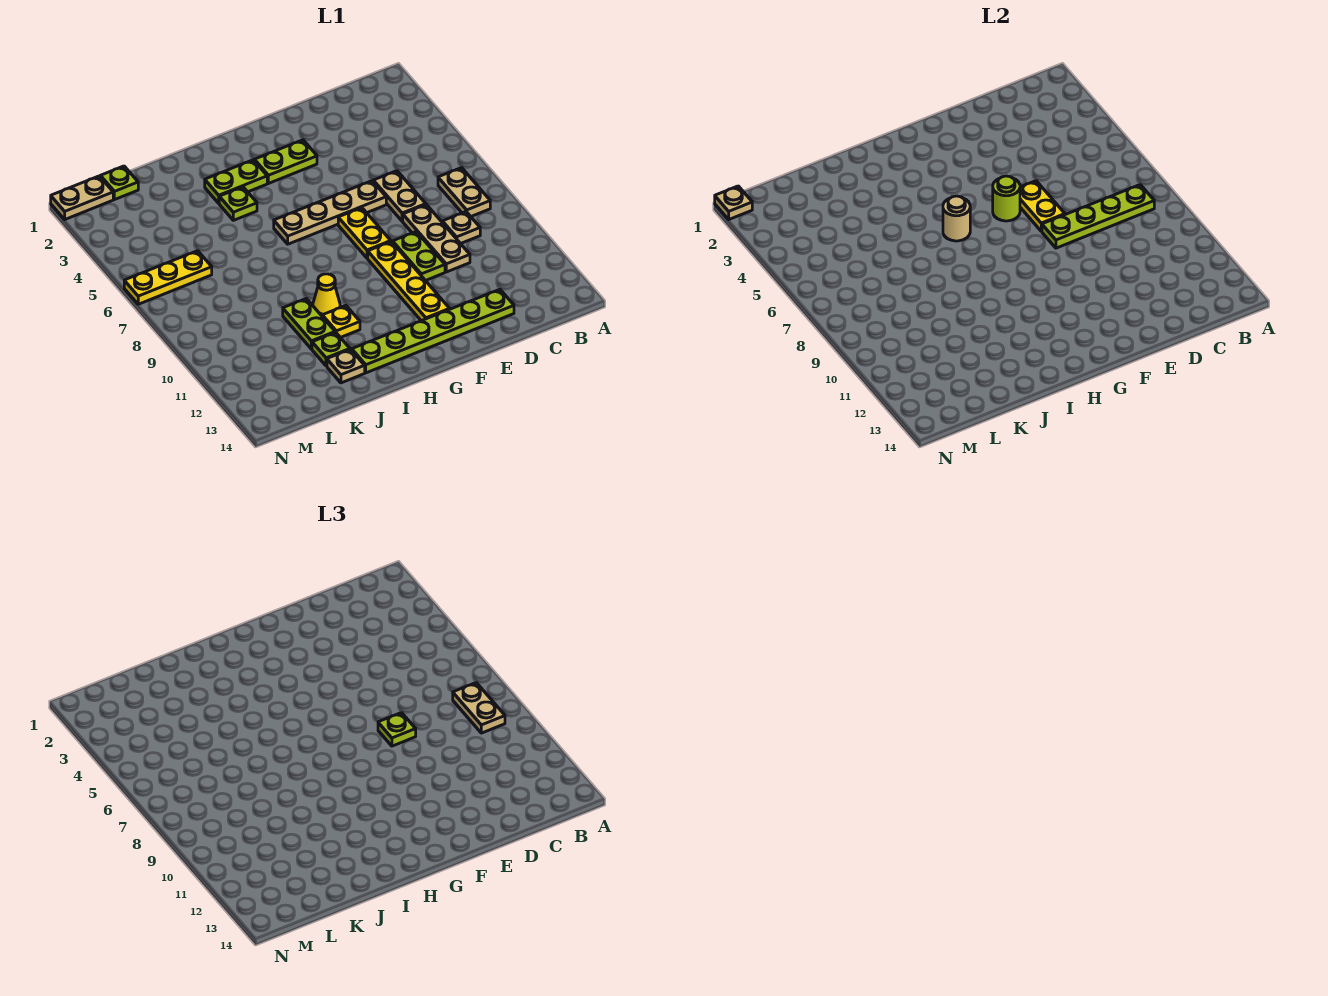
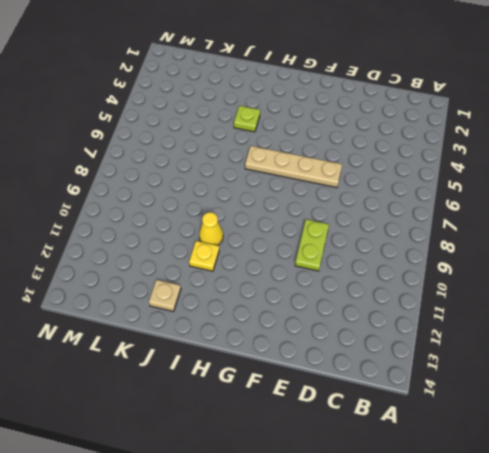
none -> tan 1x2 plate [438,168,490,216]
none -> tan 1x1 plate [442,212,480,244]
none -> tan 1x2 plate [373,171,426,221]

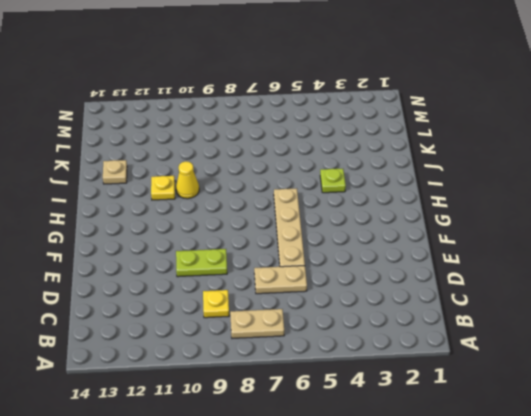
yellow 1x1 plate [203,290,229,318] -> tan 1x1 plate [442,212,480,244]
none -> tan 1x3 plate [403,205,470,272]
none -> lime 1x6 plate [352,289,514,373]
none -> lime 1x2 plate [254,140,317,184]

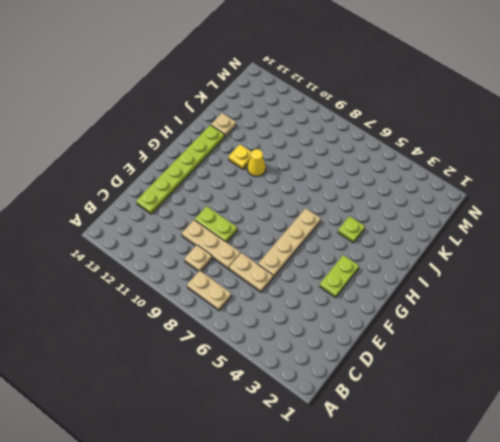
none -> yellow 1x2 plate [338,208,391,258]
none -> yellow 1x4 plate [368,242,450,321]
none -> lime 1x2 plate [205,160,267,203]

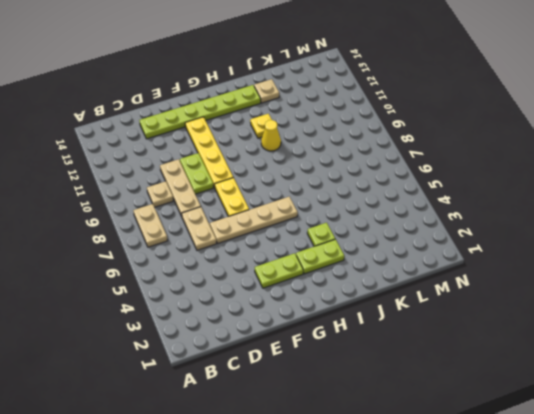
none -> lime 1x2 plate [283,299,335,349]
none -> lime 1x1 plate [312,332,350,366]
none -> lime 1x1 plate [100,166,138,200]

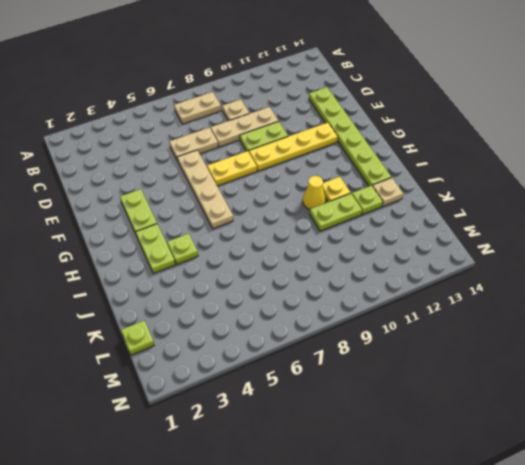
none -> yellow 1x3 plate [124,251,212,304]
none -> tan 1x2 plate [51,176,113,219]
none -> lime 1x4 plate [1042,185,1154,248]

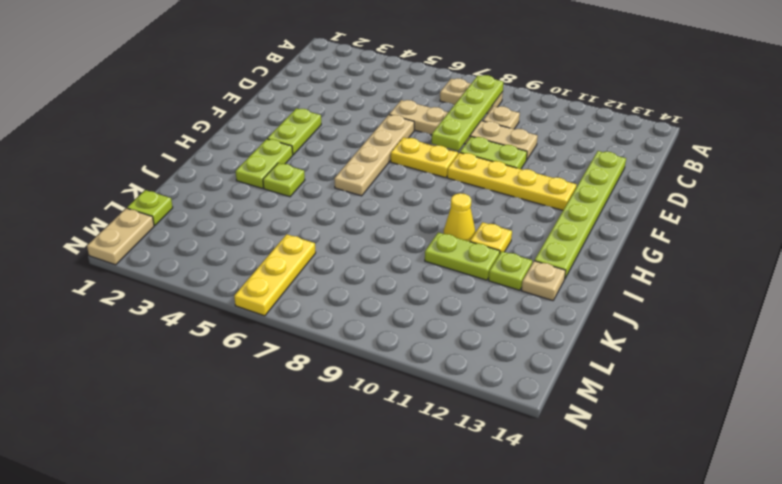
none -> yellow 1x2 plate [1020,181,1065,231]
none -> lime 1x1 round brick [993,176,1020,221]
none -> tan 1x1 round brick [943,196,970,241]

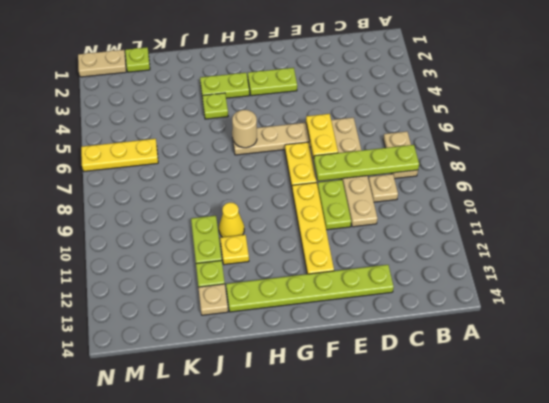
none -> lime 1x1 round brick [993,176,1020,221]
none -> tan 1x1 plate [715,186,752,219]
none -> tan 1x2 plate [453,683,505,733]

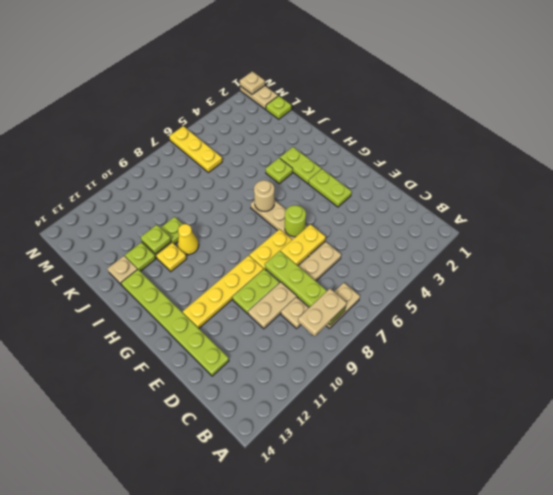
lime 1x1 plate [141,225,171,254] -> lime 1x1 plate moved to [378,713,416,746]

